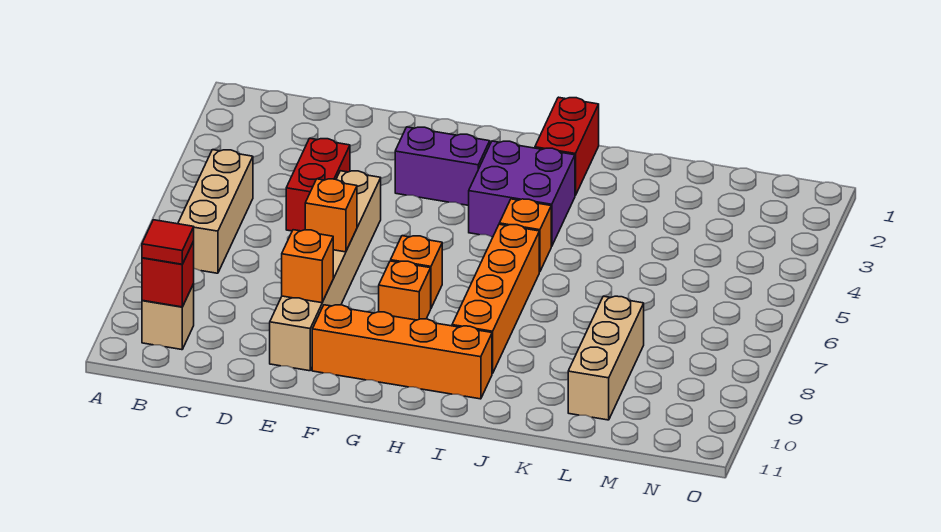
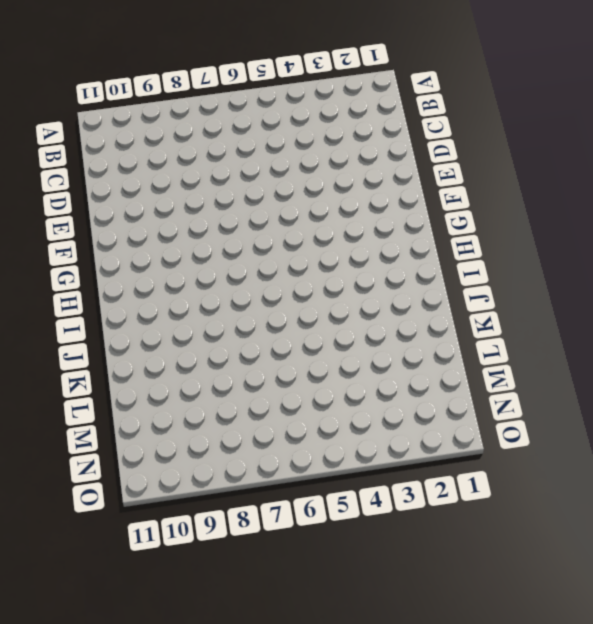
none -> tan 1x3 brick [178,150,253,273]
none -> tan 1x1 brick [142,284,194,350]
none -> red 1x2 brick [286,138,350,231]

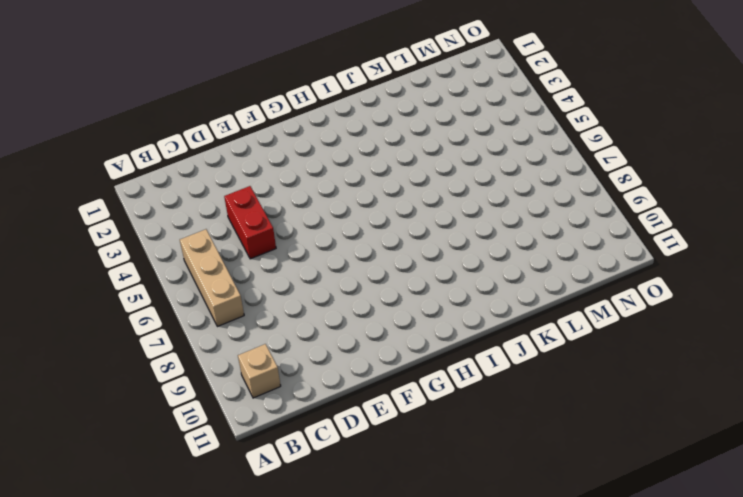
none -> tan 1x6 brick [270,171,381,371]
none -> purple 1x2 brick [395,127,490,205]
none -> orange 1x4 brick [312,305,492,399]

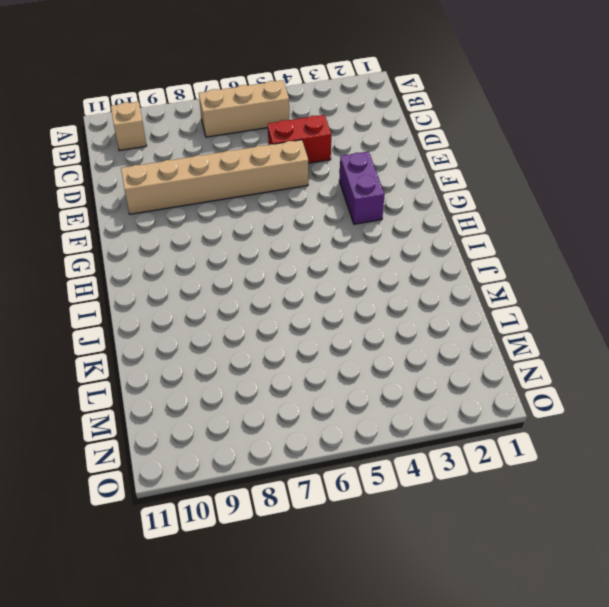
none -> orange 1x4 brick [312,305,492,399]
none -> orange 1x1 brick [391,236,442,308]
none -> orange 1x1 brick [379,261,431,320]

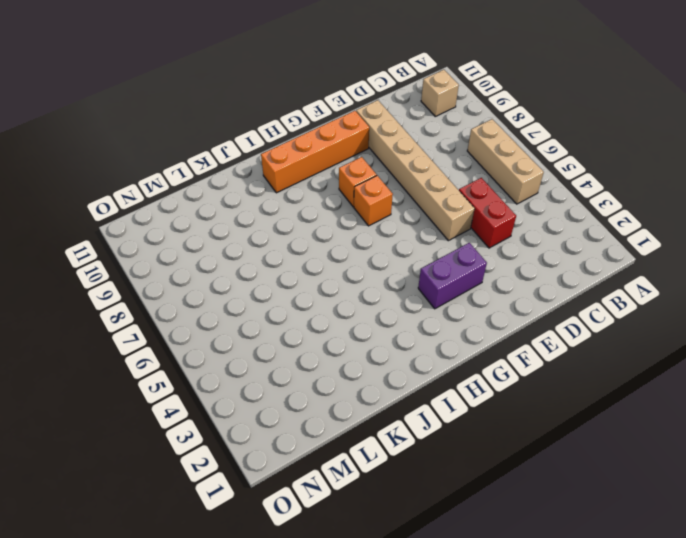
none -> purple 2x2 brick [469,141,575,247]
none -> red 1x2 brick [535,97,599,195]
none -> orange 1x1 brick [499,199,551,272]

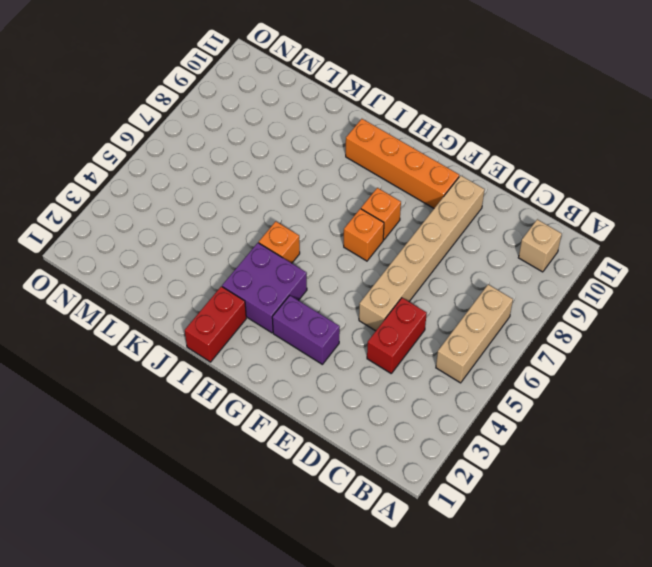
none -> orange 1x4 brick [452,224,539,373]
none -> tan 1x3 brick [568,296,644,420]
none -> red 1x1 brick [142,241,194,307]

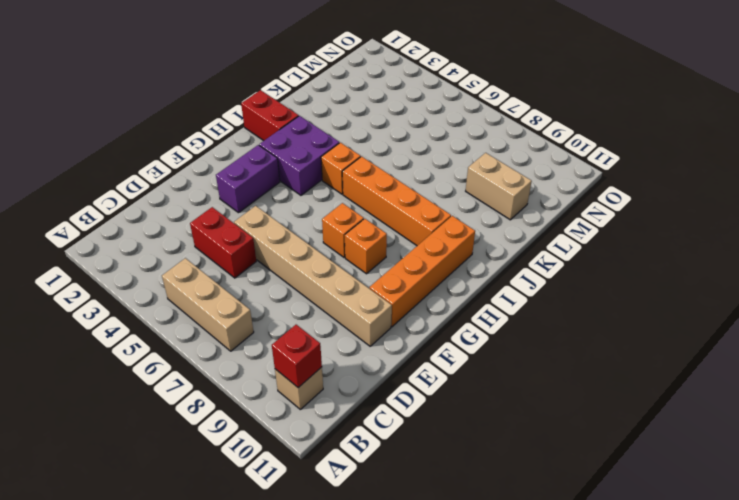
tan 1x2 brick [466,153,532,220] -> tan 1x3 brick [568,296,644,420]
none -> orange 1x1 brick [305,179,357,252]
none -> orange 1x1 brick [282,230,333,303]
none -> red 1x1 tile [142,220,194,264]

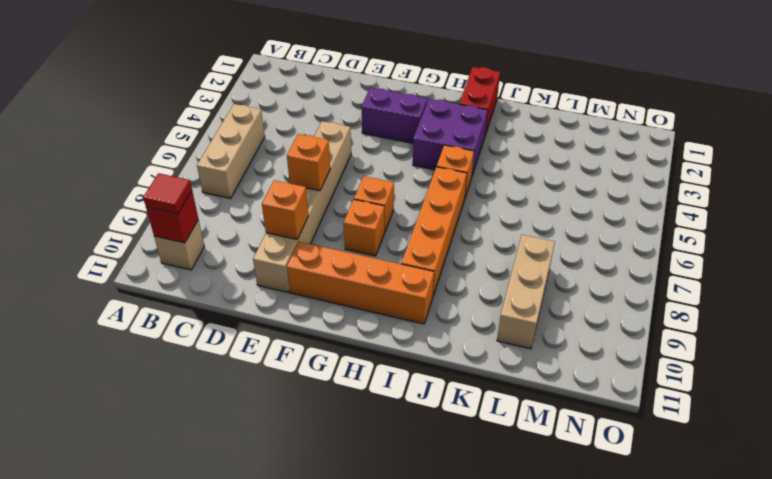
none -> red 1x2 brick [286,138,350,231]

